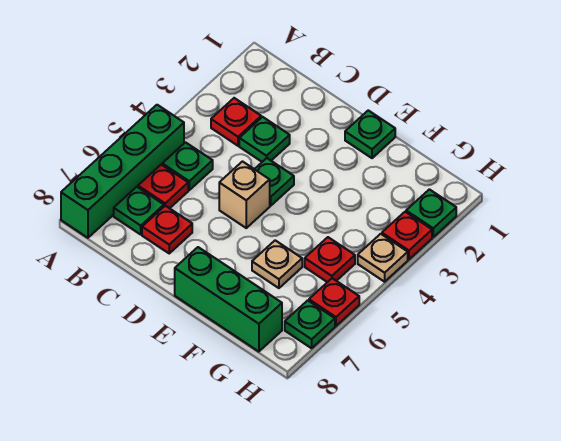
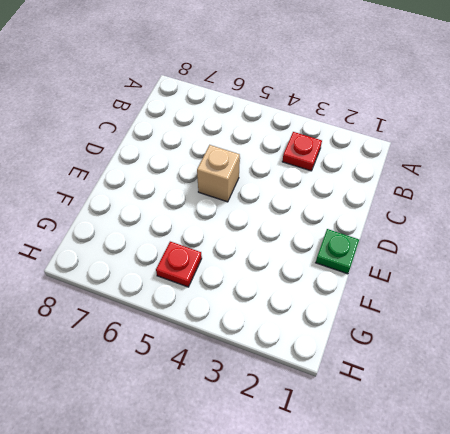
none -> green 1x4 brick [61,105,184,238]
none -> green 1x1 plate [162,142,213,190]
none -> red 1x1 plate [138,165,188,208]

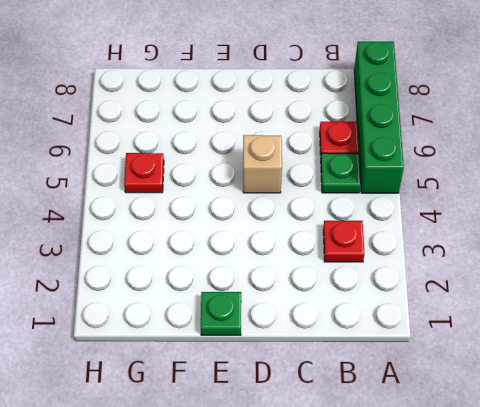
none -> green 1x1 plate [114,187,164,234]
none -> green 1x1 plate [239,117,290,162]
none -> red 1x1 plate [142,206,192,253]

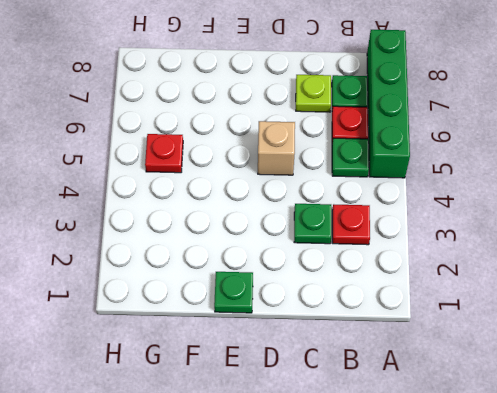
lime 1x1 plate [296,75,331,112] -> red 1x1 plate [142,206,192,253]
none -> green 1x1 plate [255,158,294,206]
none -> green 1x3 brick [175,247,282,352]
none -> tan 1x1 plate [252,240,302,288]

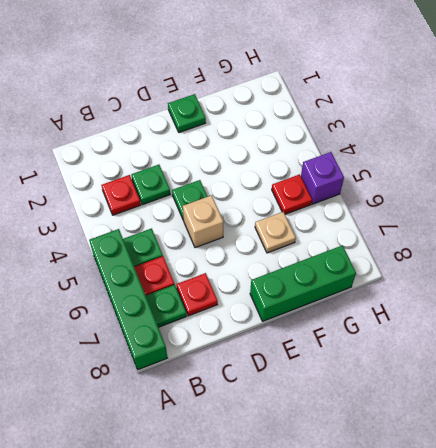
purple 1x1 brick [301,152,344,204] -> none
none -> green 1x1 plate [406,189,456,237]
none -> red 1x1 plate [382,212,432,259]
none -> tan 1x1 plate [358,234,408,282]

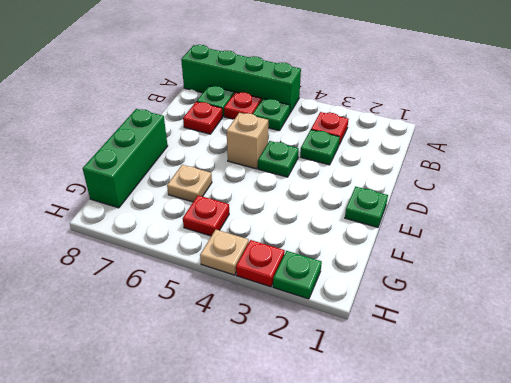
none -> red 1x1 plate [309,278,359,326]
none -> green 1x1 plate [285,300,335,348]

